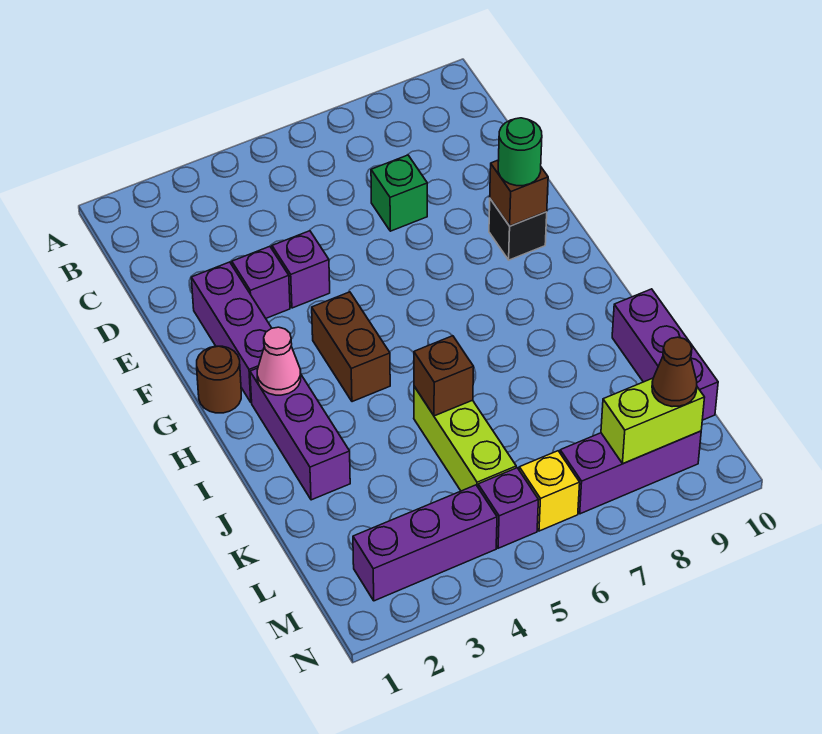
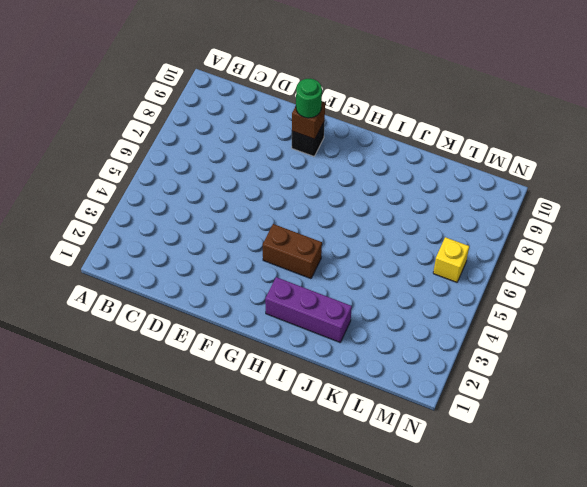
none -> green 1x1 brick [371,155,427,231]
none -> purple 1x3 brick [191,262,271,403]
none -> purple 1x1 brick [232,246,290,318]

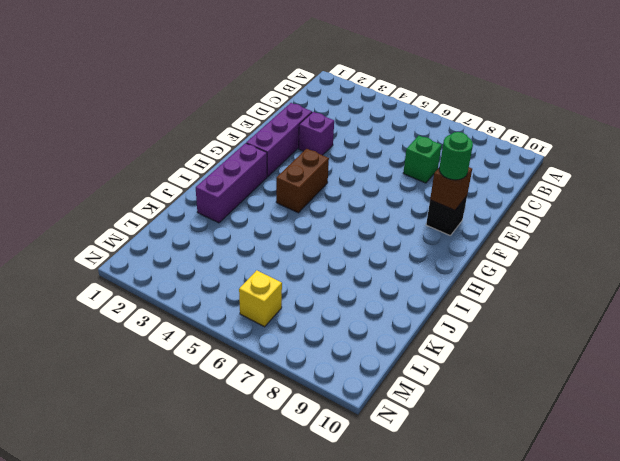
none -> purple 1x1 brick [272,231,330,308]
none -> brown 1x1 round brick [197,346,241,413]
none -> lime 1x3 brick [414,386,516,491]

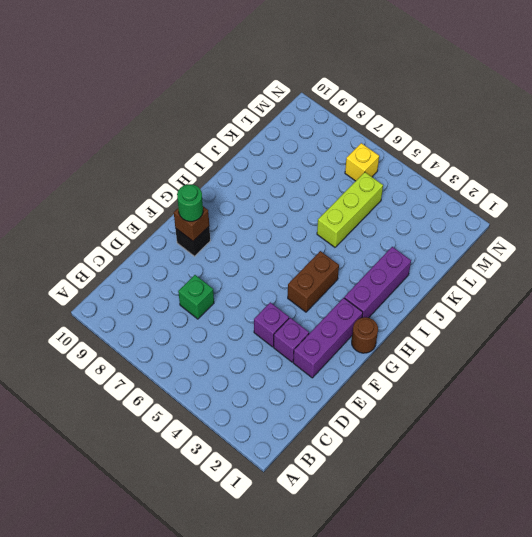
none -> purple 1x3 brick [612,289,718,420]
none -> purple 1x3 brick [353,485,497,601]
none -> purple 1x1 brick [478,468,538,548]

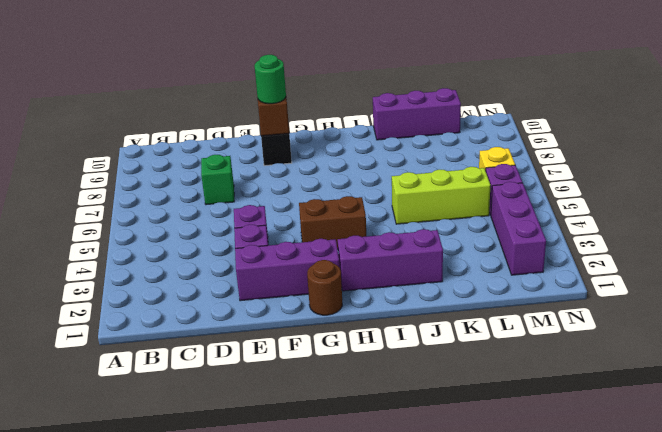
none -> purple 1x3 brick [560,431,701,514]
none -> pink 1x1 cone [257,327,301,395]
none -> brown 1x1 brick [414,336,474,416]

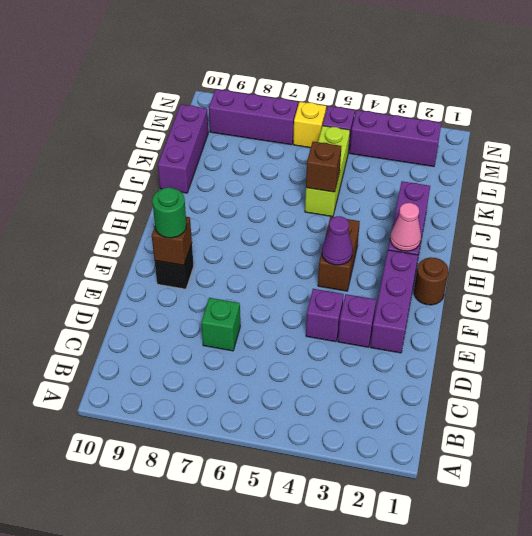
purple 1x1 cone [322,216,353,265] -> none
none -> lime 1x2 brick [601,378,705,464]
none -> brown 1x1 cone [652,337,697,407]

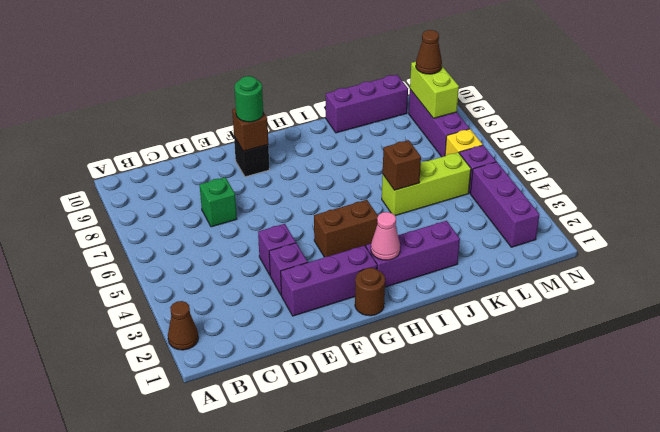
brown 1x1 cone [168,301,198,350] -> none

